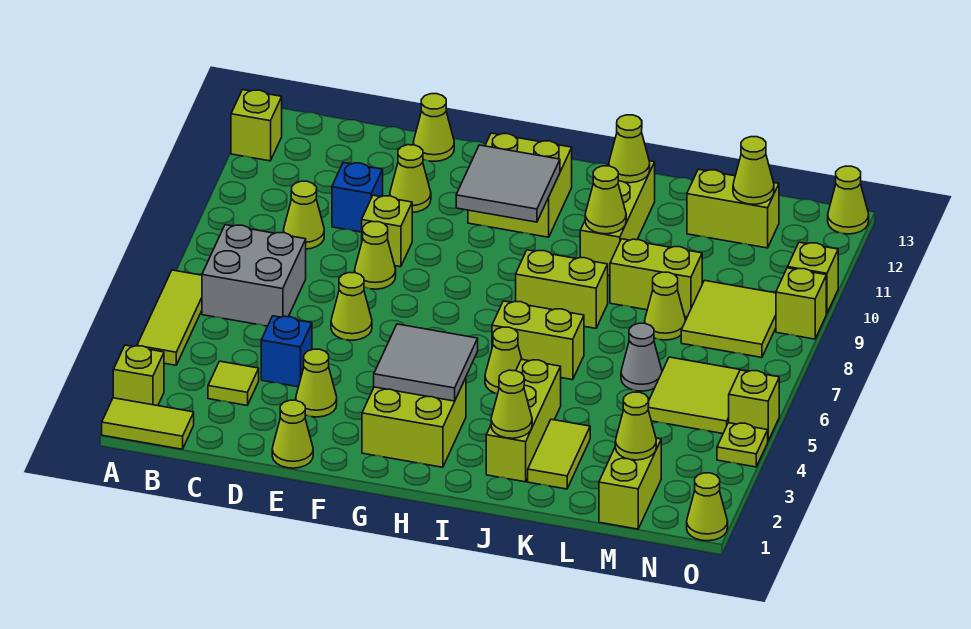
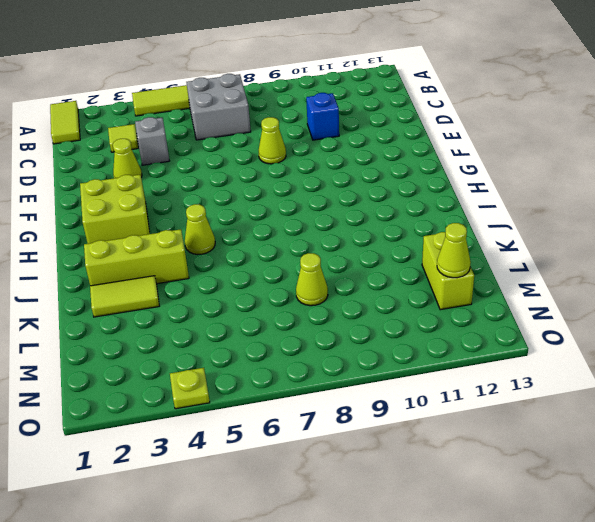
grey 1x1 brick [135,117,169,165] -> blue 1x1 brick [261,316,312,387]
none -> lime 1x1 brick [113,345,164,406]
none -> lime 1x1 brick [231,90,282,161]
none -> lime 1x1 cone [284,181,324,249]
none -> lime 1x1 cone [272,400,313,468]

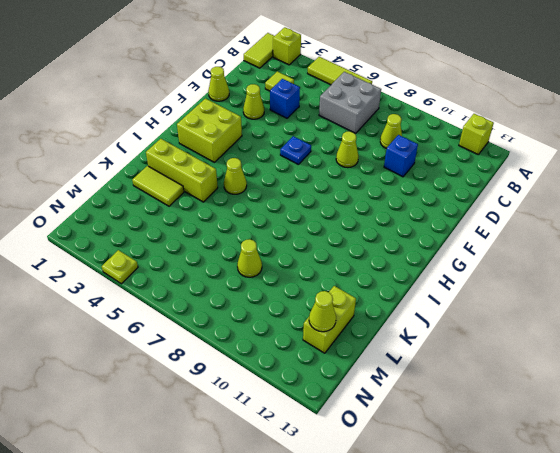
blue 1x1 plate [280,136,311,165] -> none
none -> lime 1x1 cone [331,273,372,340]
none -> lime 1x1 brick [362,195,412,267]
none -> lime 1x1 cone [390,145,431,212]
none -> lime 1x1 cone [413,94,454,161]

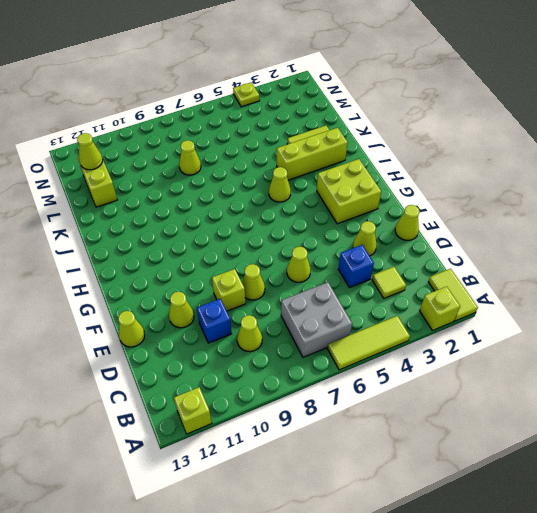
none -> lime 2x2 brick [468,133,572,237]
none -> lime 1x2 brick [492,301,584,380]
none -> lime 1x2 brick [516,250,608,328]
none -> lime 1x3 brick [580,161,655,276]

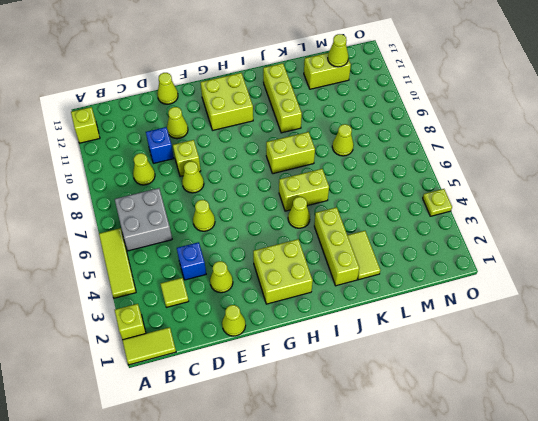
none -> lime 1x2 brick [610,239,702,317]
none -> grey 1x1 cone [621,323,662,391]
none -> lime 1x2 brick [599,438,661,529]
none -> lime 2x2 tile [648,357,749,434]

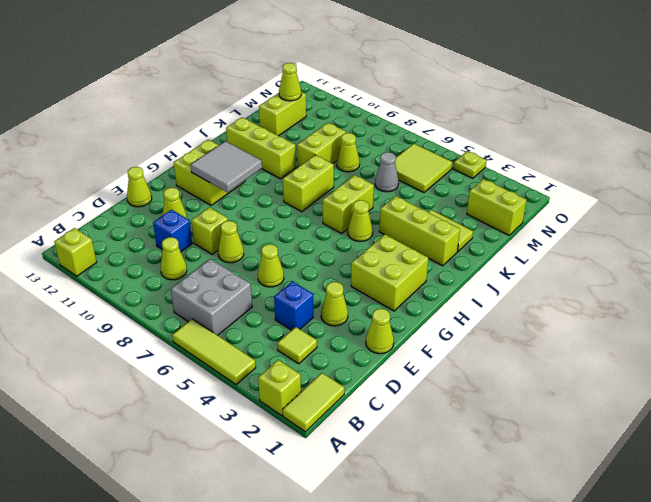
none -> lime 2x2 tile [681,280,776,358]
none -> lime 1x1 cone [687,473,728,541]
none -> lime 1x1 brick [729,370,779,441]
none -> lime 1x1 brick [776,268,826,339]

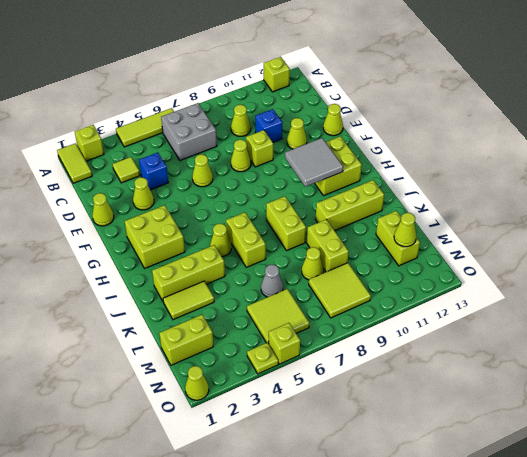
none -> lime 1x1 brick [776,268,826,339]
none -> lime 1x1 brick [788,242,838,314]
none -> lime 1x1 cone [828,166,869,234]
none -> grey 2x2 tile [374,324,478,401]

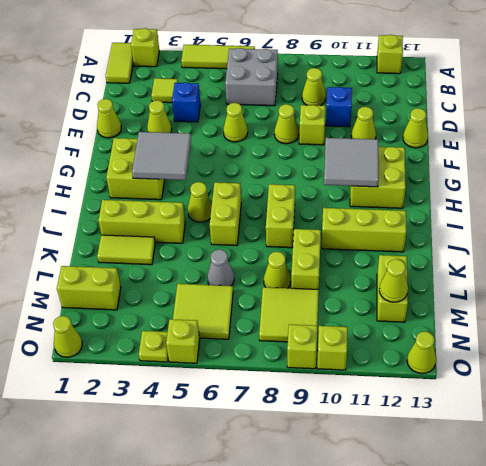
none -> lime 1x1 cone [491,370,532,438]
none -> lime 1x1 cone [585,166,626,234]
none -> lime 1x1 cone [609,115,650,183]
none -> lime 1x1 cone [615,392,656,460]

